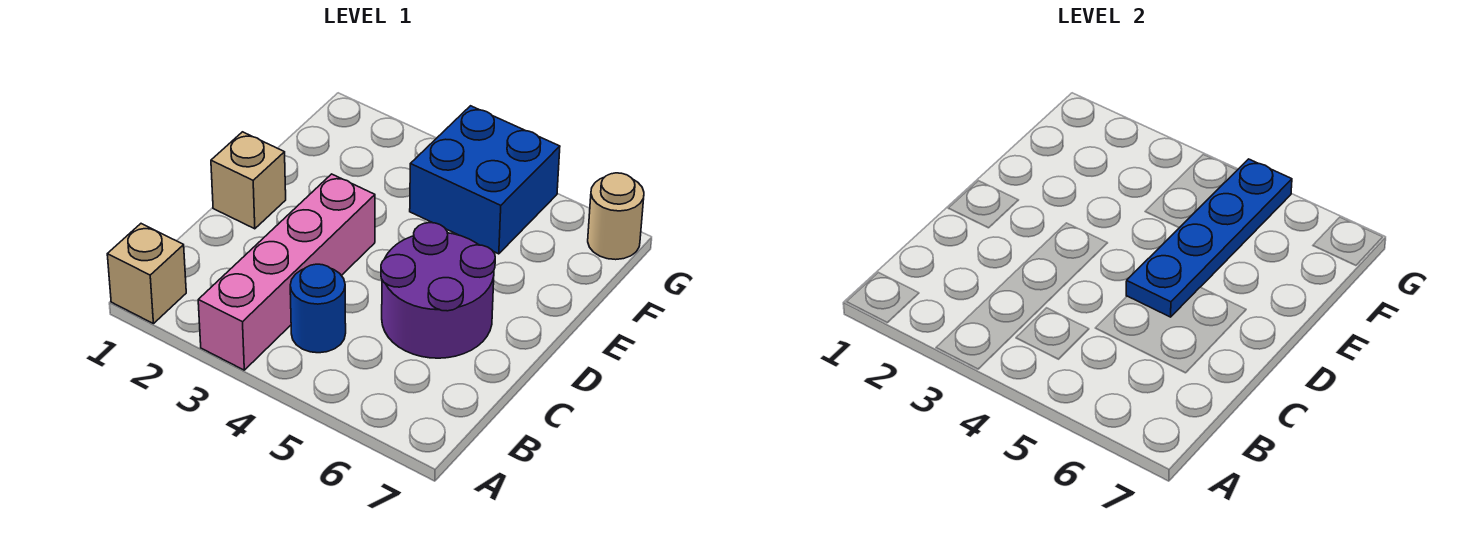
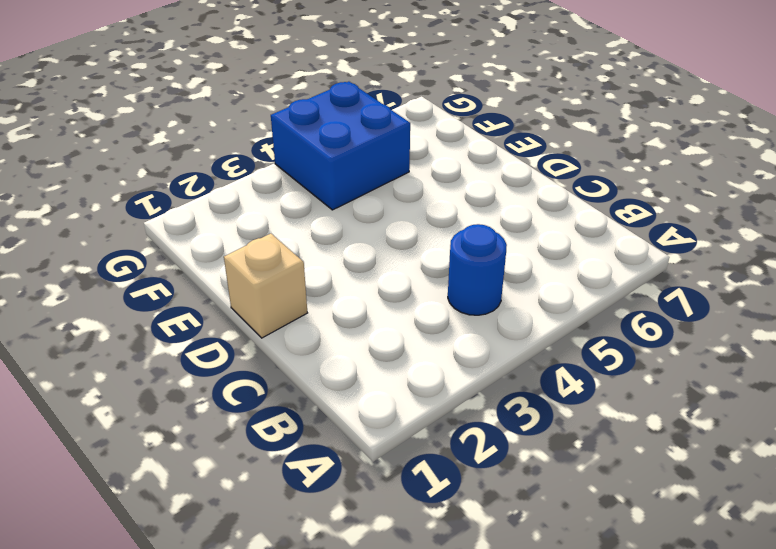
none -> tan 1x1 brick [107,224,186,324]
none -> pink 1x4 brick [198,174,375,370]

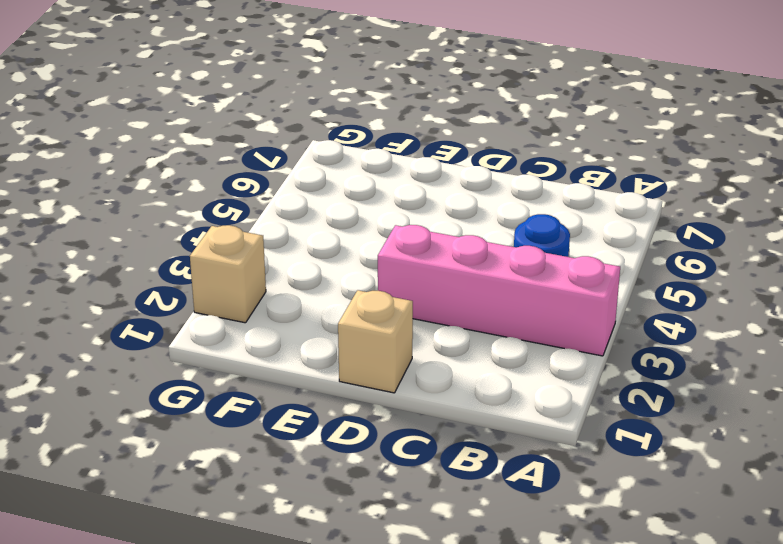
tan 1x1 brick [190,225,266,323] -> tan 1x1 brick moved to [107,224,186,324]
none -> purple 2x2 round brick [381,223,495,358]
none -> blue 2x2 brick [410,106,560,254]

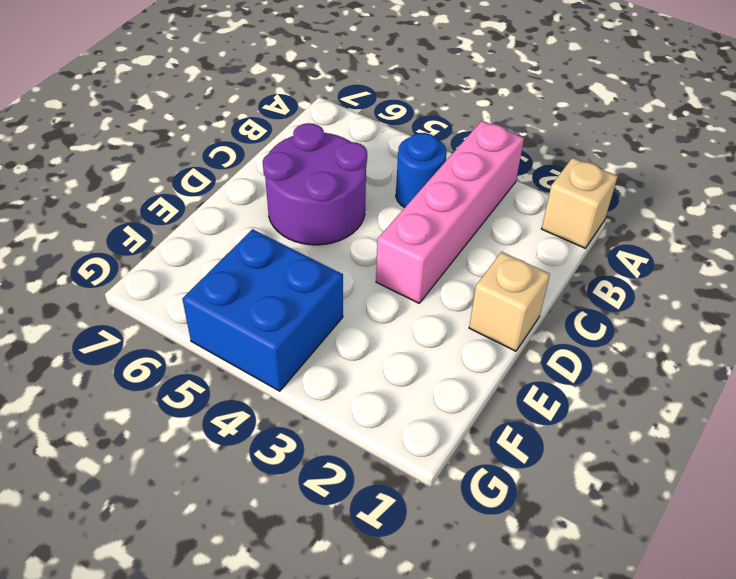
none -> tan 1x1 round brick [588,173,644,260]
none -> blue 1x4 plate [1126,159,1292,317]

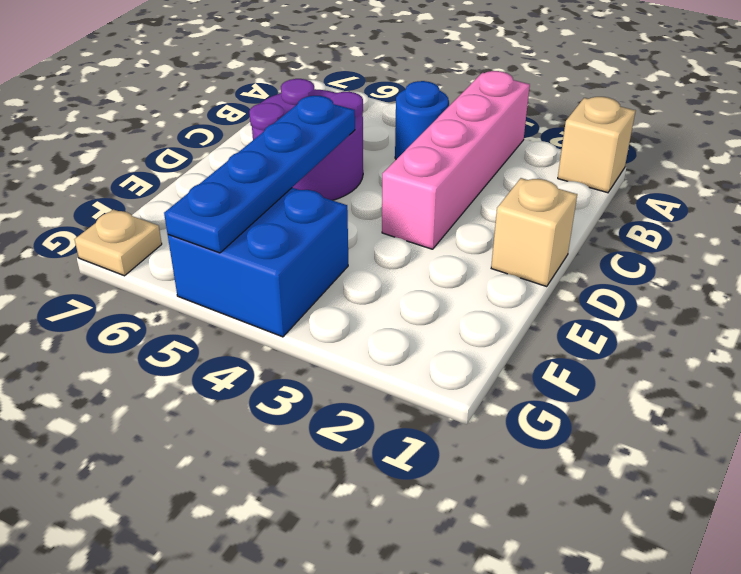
tan 1x1 plate [75,209,162,276] -> tan 1x1 round brick [588,173,644,260]

